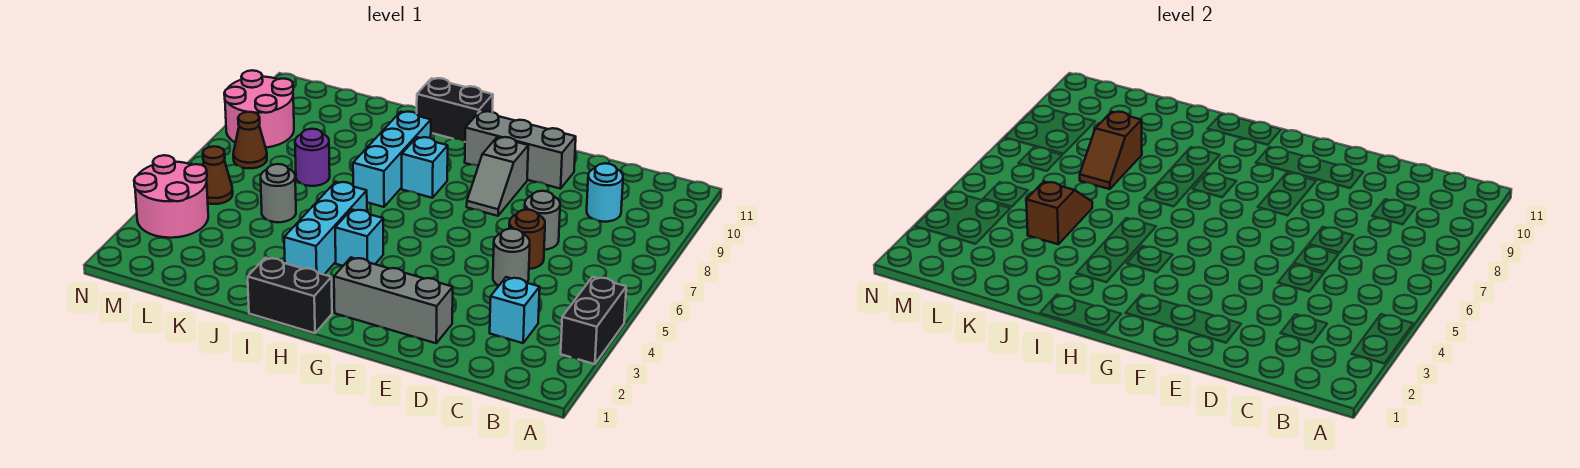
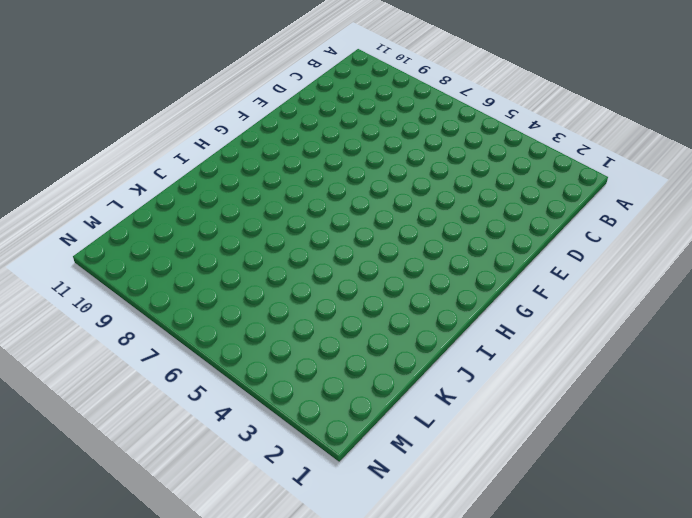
none -> black 1x2 brick [561,277,626,364]
none -> cyan 1x1 brick [490,277,540,343]
none -> cyan 1x1 round brick [587,163,623,222]

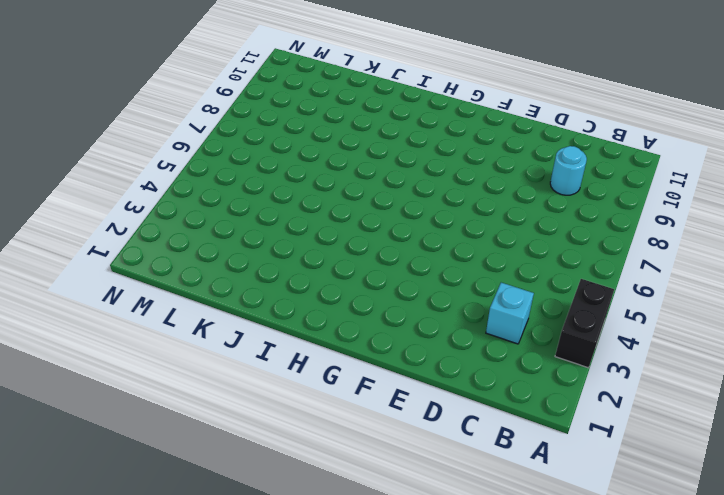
none -> grey 1x1 round brick [493,229,530,286]
none -> brown 1x1 round brick [509,210,545,269]
none -> grey 1x1 round brick [525,191,560,250]

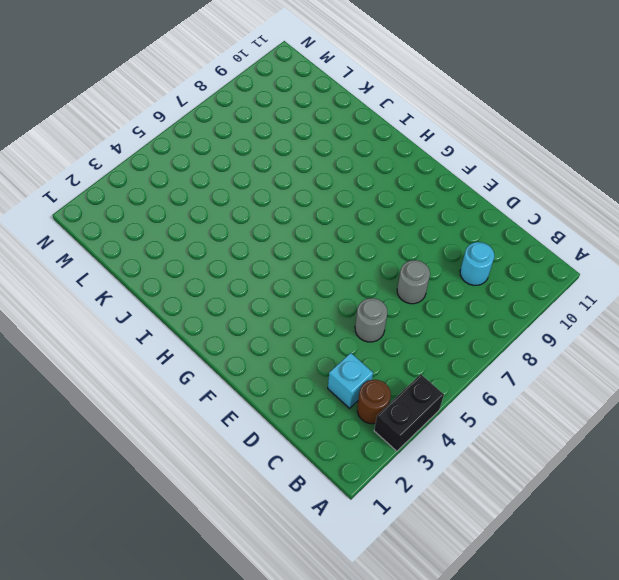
brown 1x1 round brick [357,380,391,424] -> brown 1x1 round brick moved to [509,210,545,269]
none -> grey 1x3 brick [334,258,453,343]
none -> grey 1x3 brick [465,111,576,189]
none -> grey 1x2 slope [467,137,528,216]

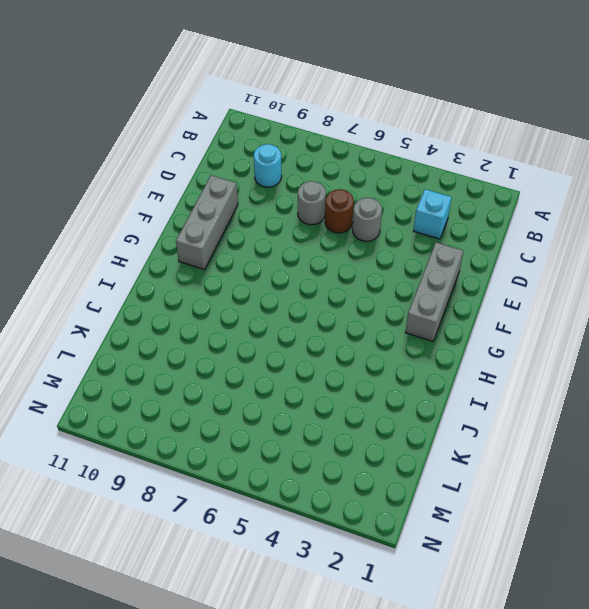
none -> black 1x2 brick [561,277,626,364]
none -> grey 1x2 slope [467,137,528,216]
none -> black 1x2 brick [248,258,332,333]

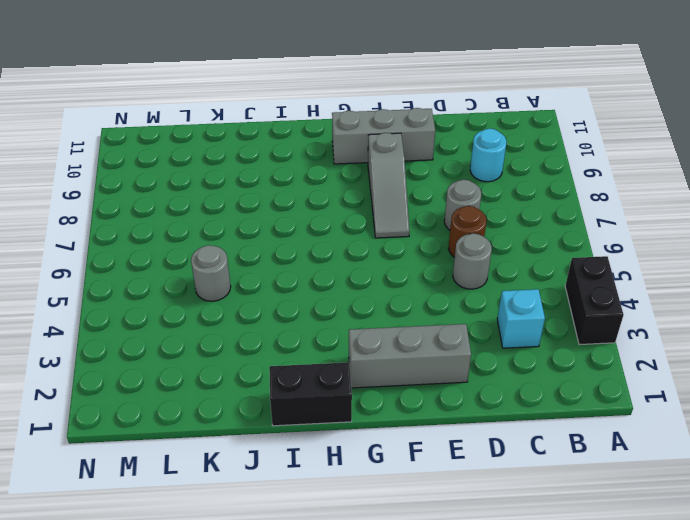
grey 1x3 slope [368,133,409,238] -> grey 1x2 slope [467,137,528,216]
none -> cyan 1x1 brick [335,209,383,266]
none -> cyan 1x1 brick [402,137,448,198]
none -> black 1x2 brick [417,78,493,142]

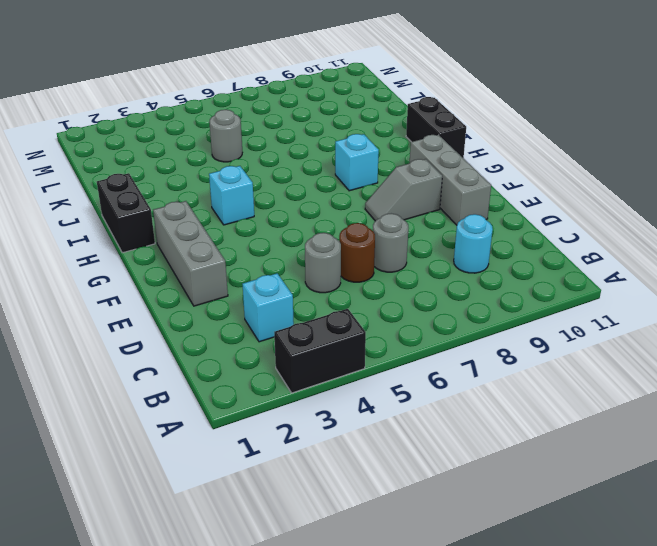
none -> cyan 1x3 brick [284,182,367,275]
none -> cyan 1x3 brick [353,112,431,207]
none -> purple 1x1 round brick [295,129,330,186]

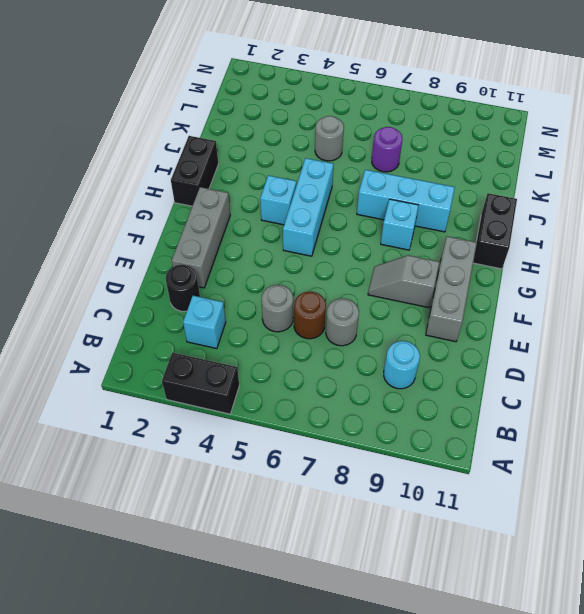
black 1x1 round brick [165,265,200,311] -> none
cyan 1x3 brick [283,158,333,256] -> cyan 1x3 brick turned to [284,182,367,275]
none -> pink 2x2 round brick [134,155,208,238]
none -> brown 1x1 cone [203,146,233,204]
none -> brown 1x1 cone [233,112,267,168]

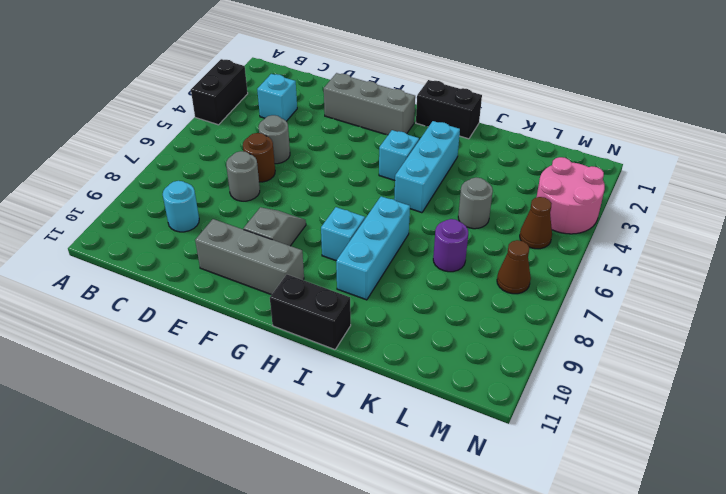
none -> pink 2x2 round brick [224,70,294,148]
none -> brown 1x2 slope [1026,182,1092,244]
none -> brown 1x2 slope [1080,112,1142,189]

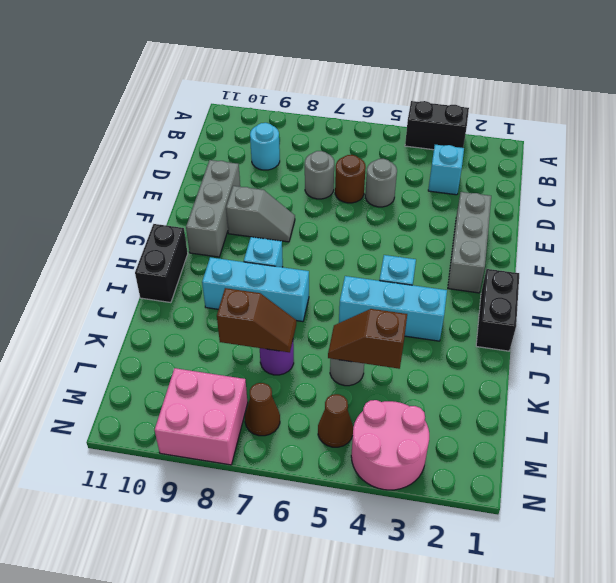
pink 2x2 brick [155,368,248,465] -> pink 2x2 round brick [224,70,294,148]

